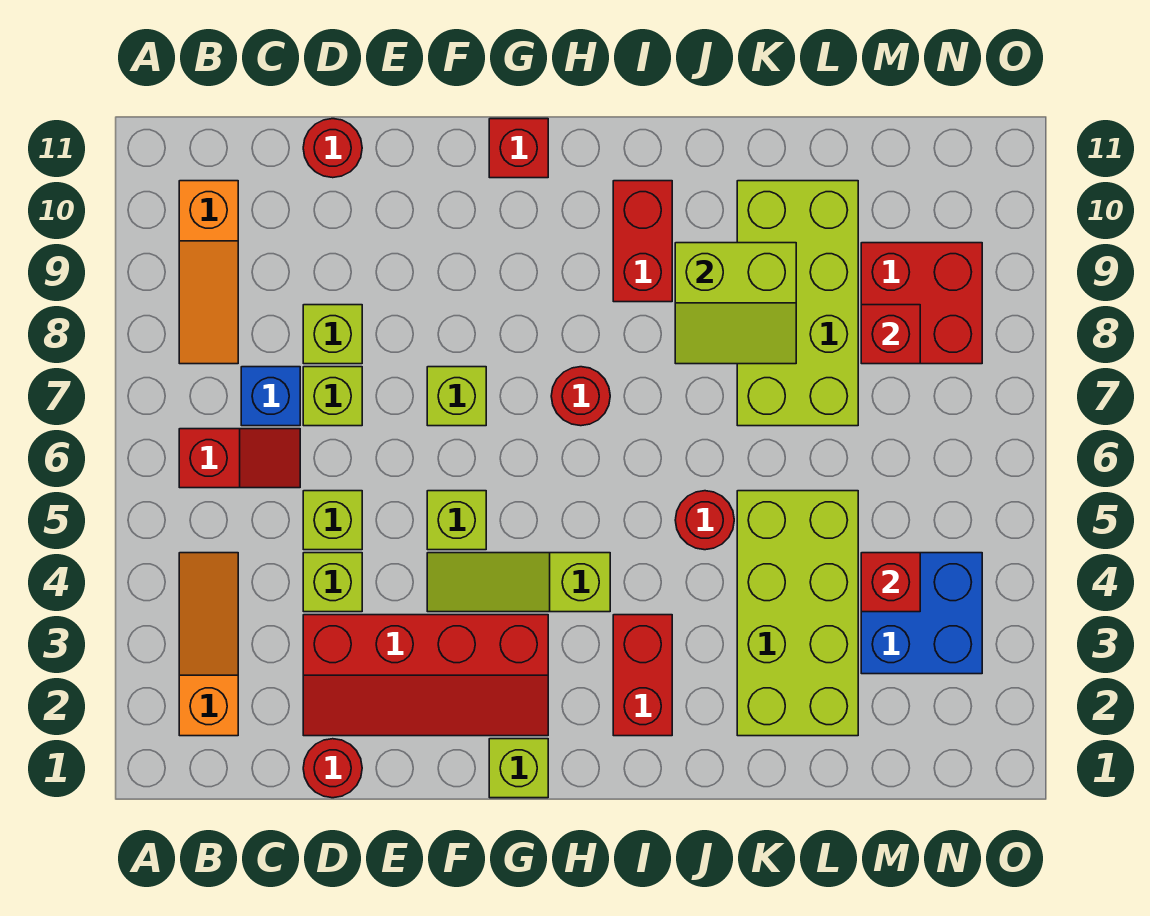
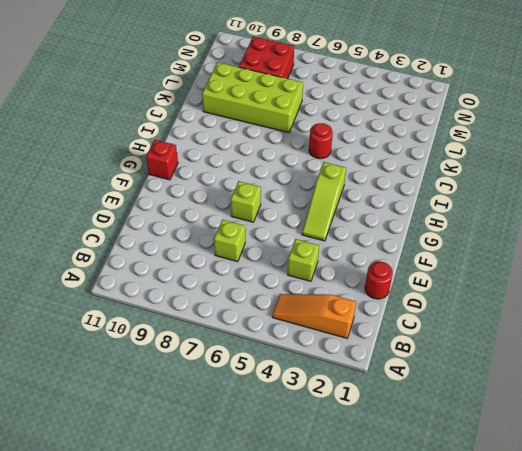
none -> red 1x2 slope [179,429,300,488]
none -> orange 1x3 slope [179,181,238,364]
none -> blue 1x1 brick [241,367,300,426]

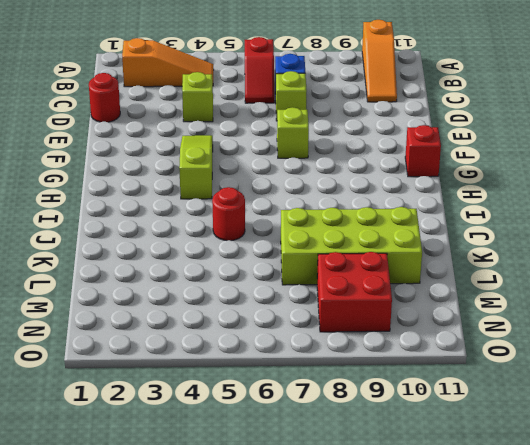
orange 1x3 slope [362,20,397,102] -> orange 1x3 slope turned to [179,181,238,364]
none -> red 2x4 slope [303,615,548,736]
none -> lime 1x1 brick [303,491,362,550]
none -> lime 1x1 brick [303,305,362,364]

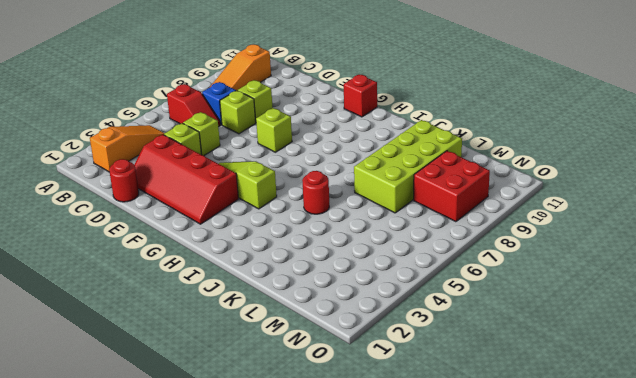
none -> red 1x1 round brick [303,119,362,178]
none -> lime 1x1 brick [427,491,486,550]
none -> lime 1x1 brick [489,739,548,798]

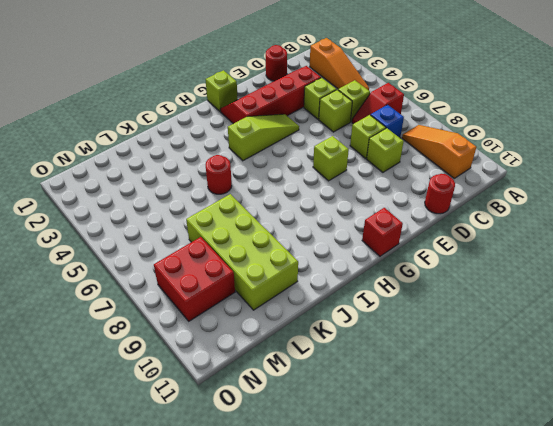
lime 1x1 brick [338,80,370,122] -> lime 1x1 brick moved to [427,491,486,550]
none -> red 1x1 round brick [551,367,610,426]
none -> red 1x2 brick [613,615,672,736]
none -> red 1x2 brick [613,181,672,302]

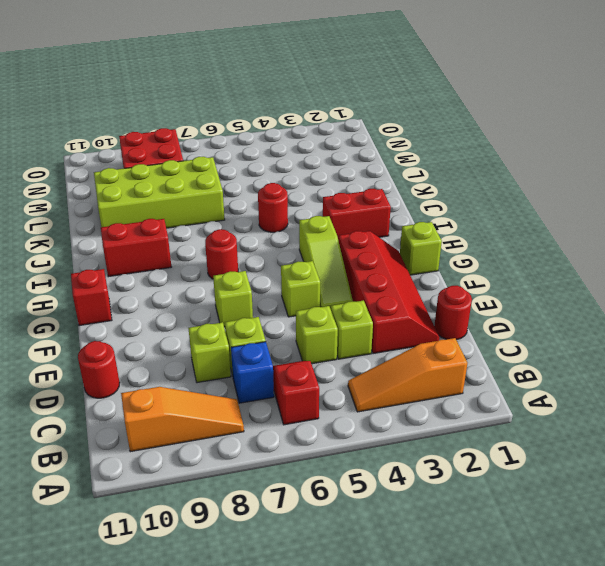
none -> lime 2x4 brick [737,491,858,736]
none -> blue 2x2 brick [861,553,982,674]
none -> lime 2x2 slope [675,243,796,364]

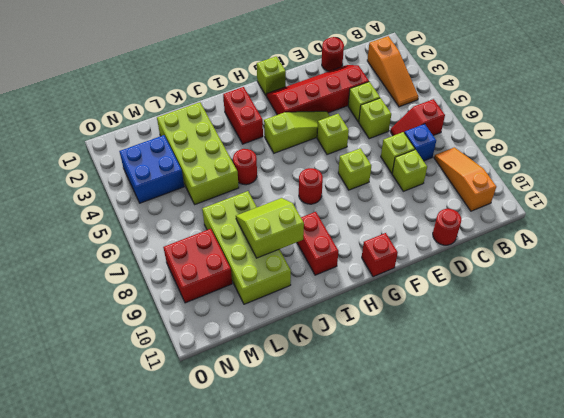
none -> red 1x1 brick [861,553,920,612]
none -> red 1x1 brick [861,305,920,364]

